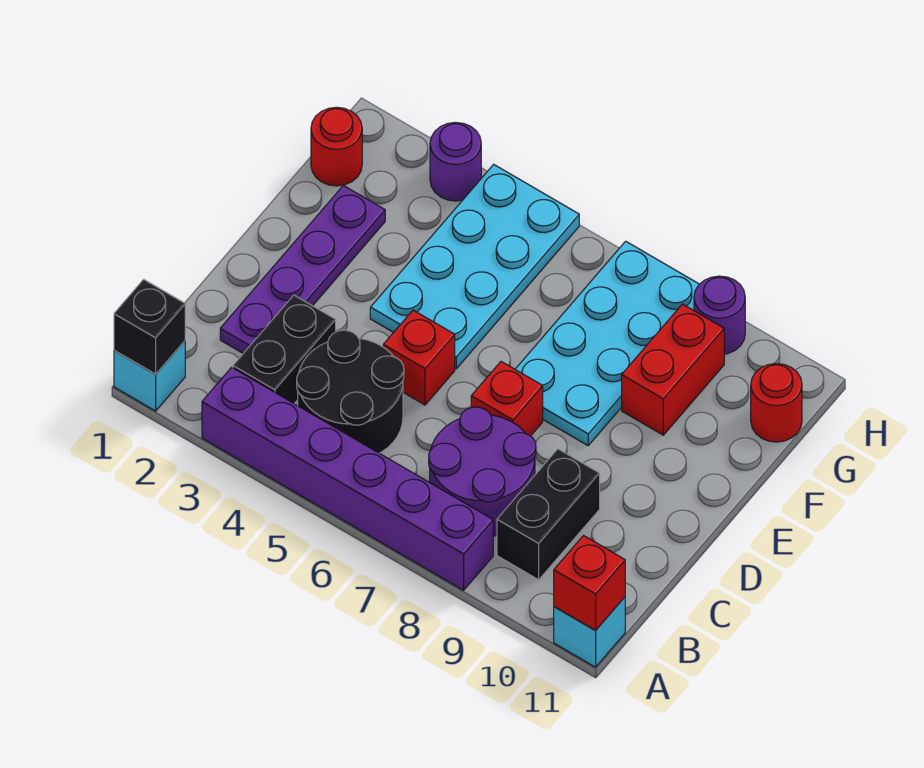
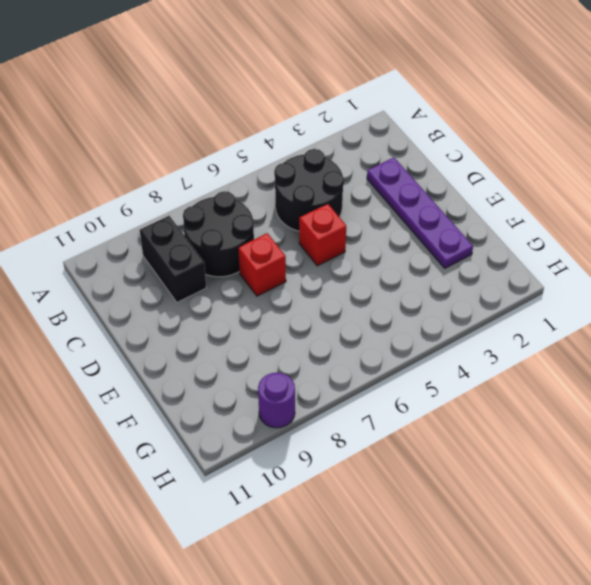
black 2x2 round brick [183,191,254,277] -> purple 2x2 round brick [429,407,536,536]
none -> cyan 1x1 brick [114,341,185,411]
none -> purple 1x6 brick [202,367,493,590]
none -> cyan 1x1 brick [554,597,625,667]

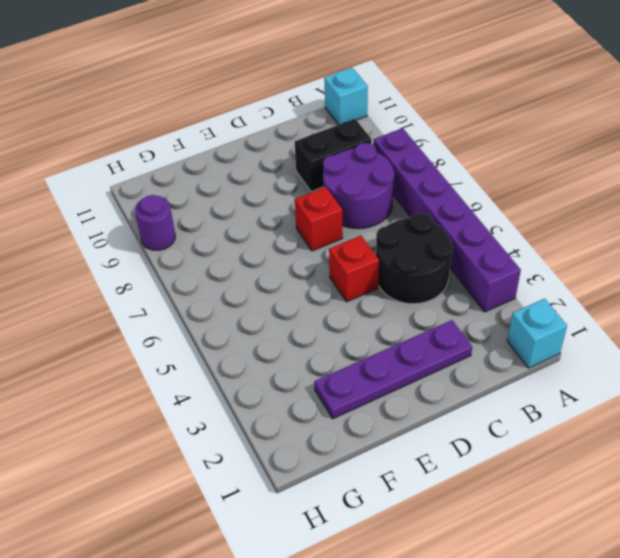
none -> black 1x2 brick [233,295,336,404]
none -> cyan 2x4 plate [370,164,579,369]
none -> cyan 2x4 plate [515,241,699,446]

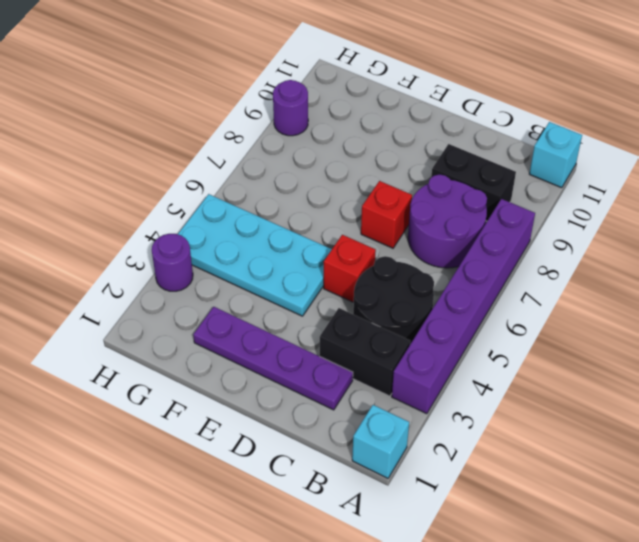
none -> cyan 2x4 plate [515,241,699,446]
none -> red 1x2 brick [622,304,724,435]
none -> red 1x1 round brick [311,107,362,186]

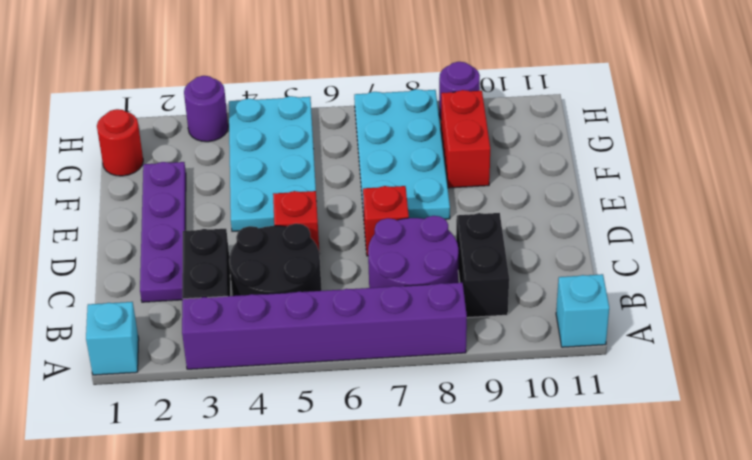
none -> red 1x1 round brick [751,364,802,442]
none -> black 1x1 brick [114,279,185,374]
none -> red 1x1 brick [554,536,625,631]

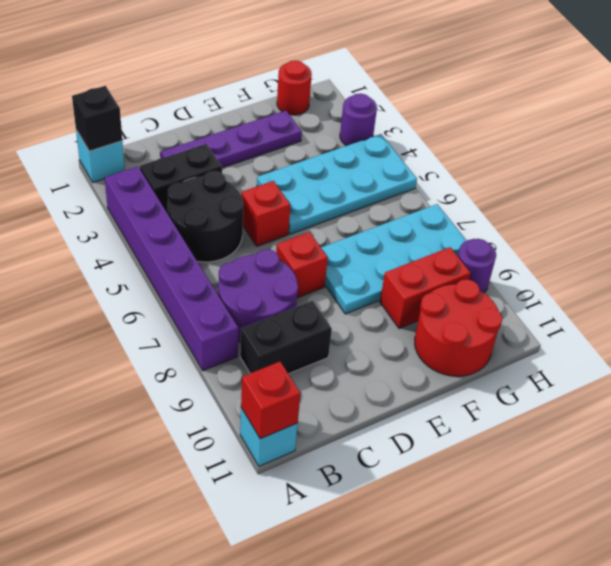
red 2x2 round brick [415,279,503,376] -> red 1x1 round brick [751,364,802,442]

